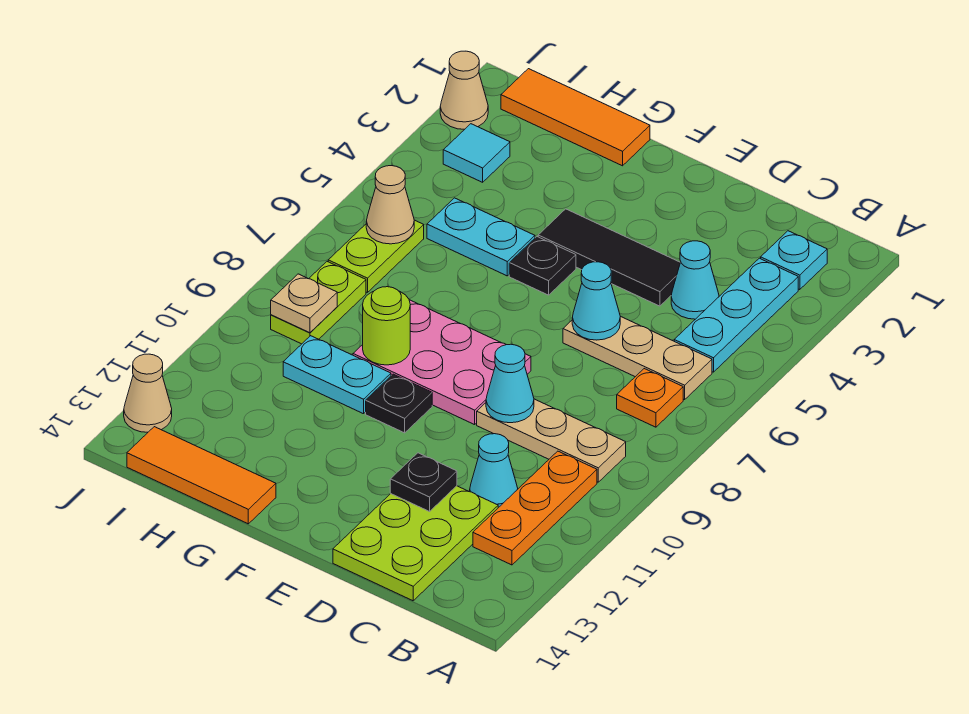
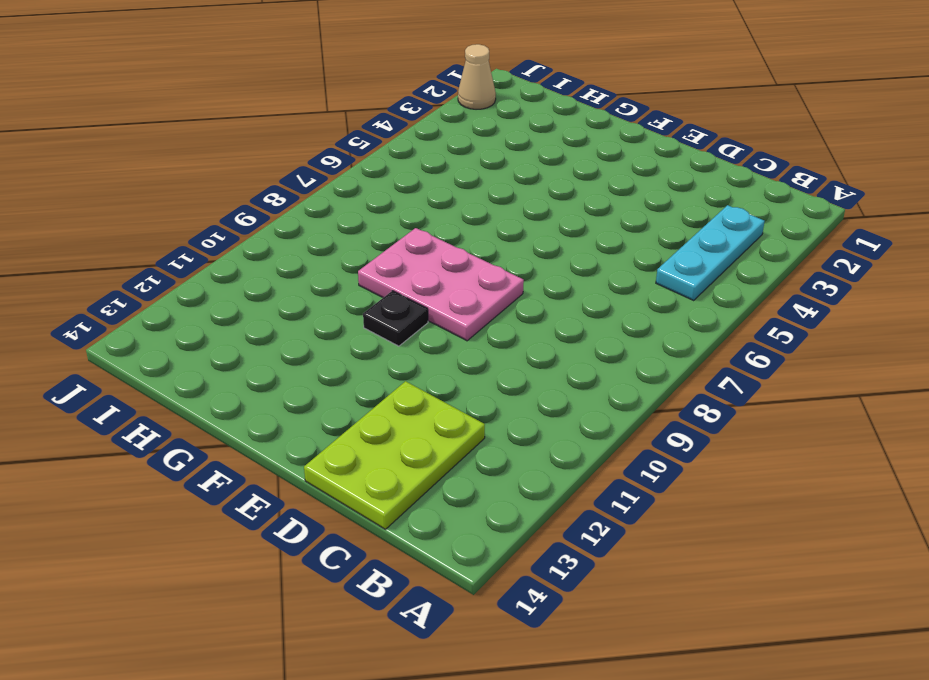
none -> cyan 1x1 plate [761,231,827,290]
none -> tan 1x3 plate [563,316,712,400]
none -> orange 1x1 plate [617,369,683,427]

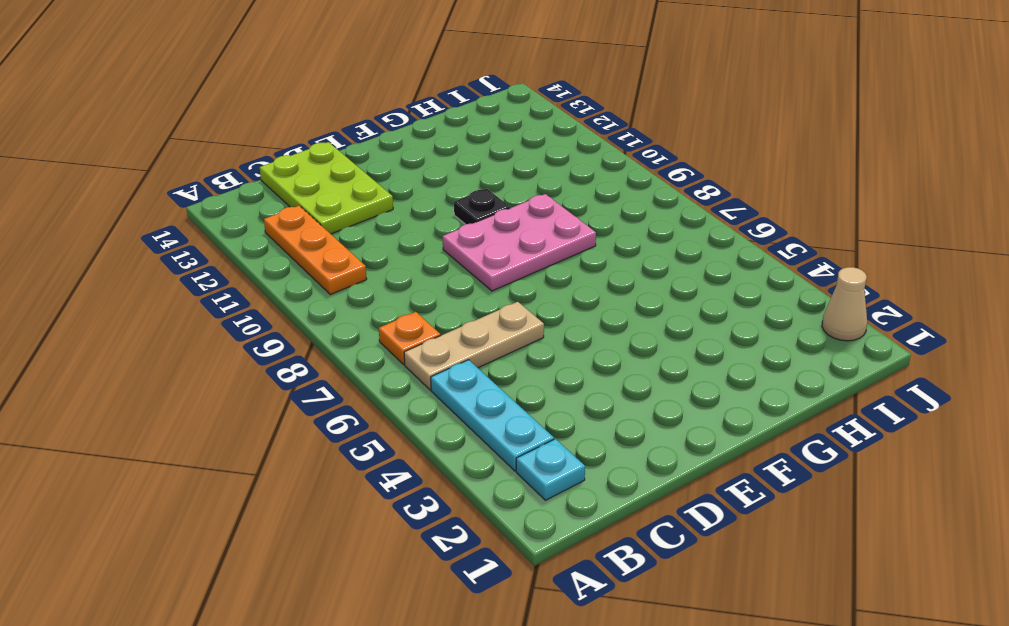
none -> tan 1x3 plate [477,399,626,482]
none -> cyan 1x1 cone [671,241,719,319]
none -> cyan 1x1 cone [470,434,518,508]

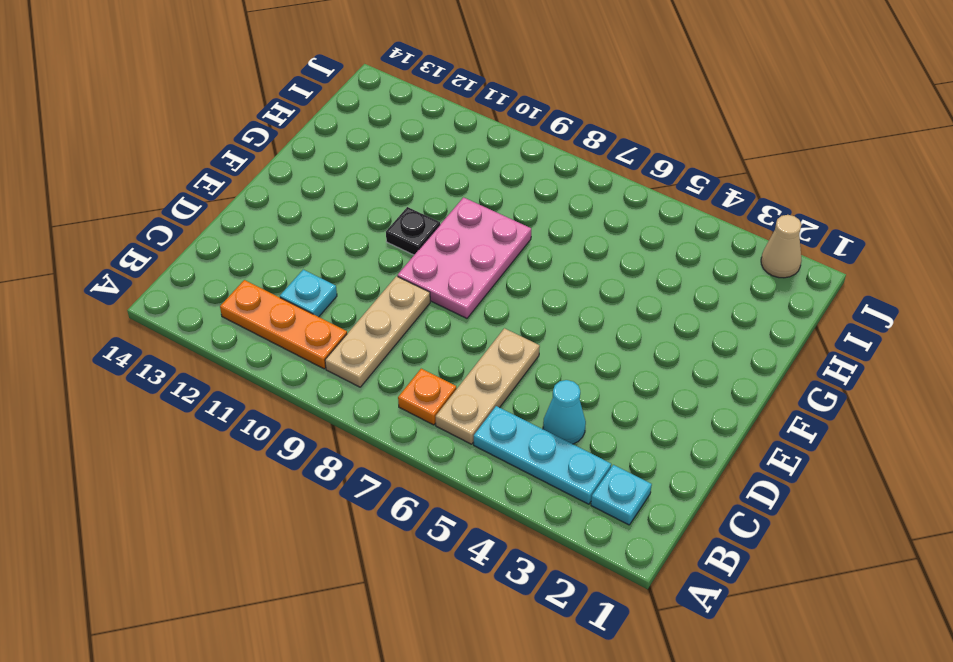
cyan 1x1 plate [280,270,337,317] -> cyan 1x1 cone [470,434,518,508]
none -> lime 2x3 plate [333,486,498,601]
none -> black 1x3 tile [538,209,680,306]
none -> black 1x1 plate [509,237,576,295]

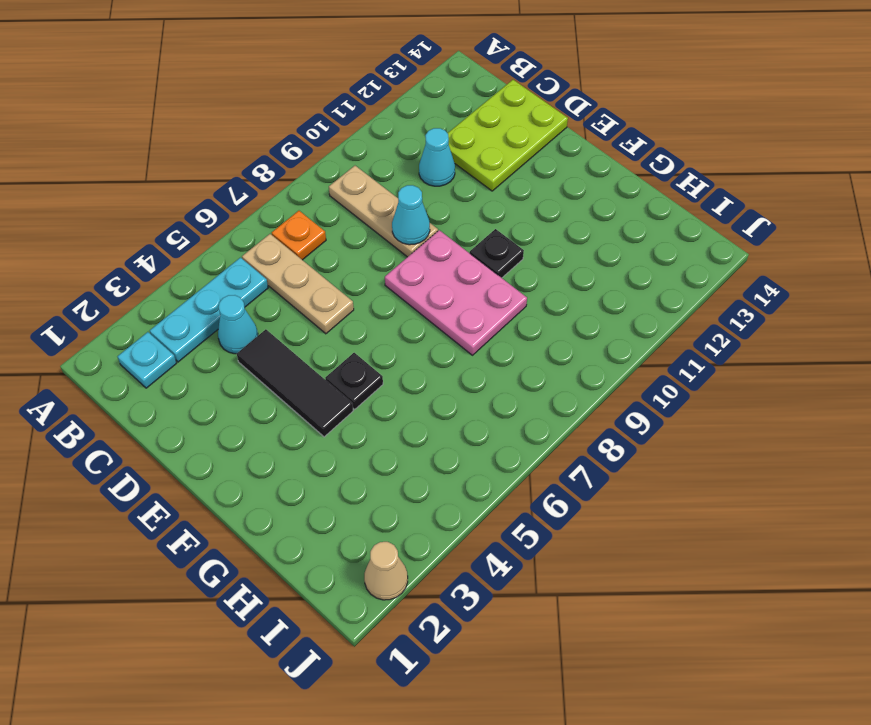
none -> orange 1x3 plate [473,451,597,565]
none -> orange 1x3 tile [501,69,650,166]
none -> cyan 1x2 plate [427,198,535,276]

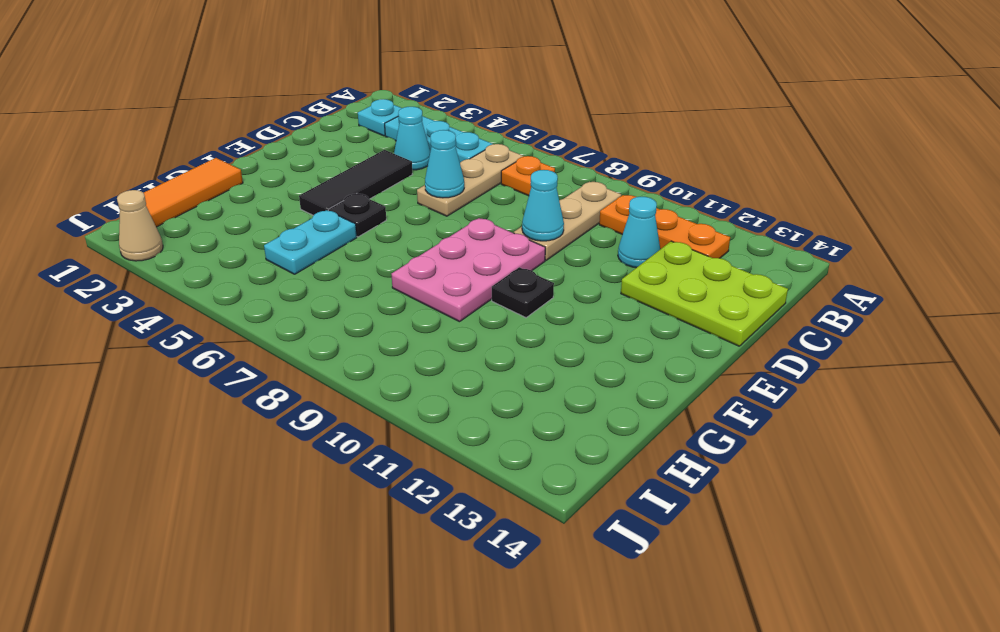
none -> cyan 1x2 plate [283,336,391,414]
none -> orange 1x3 tile [127,427,276,524]
none -> cyan 1x1 tile [443,124,510,182]

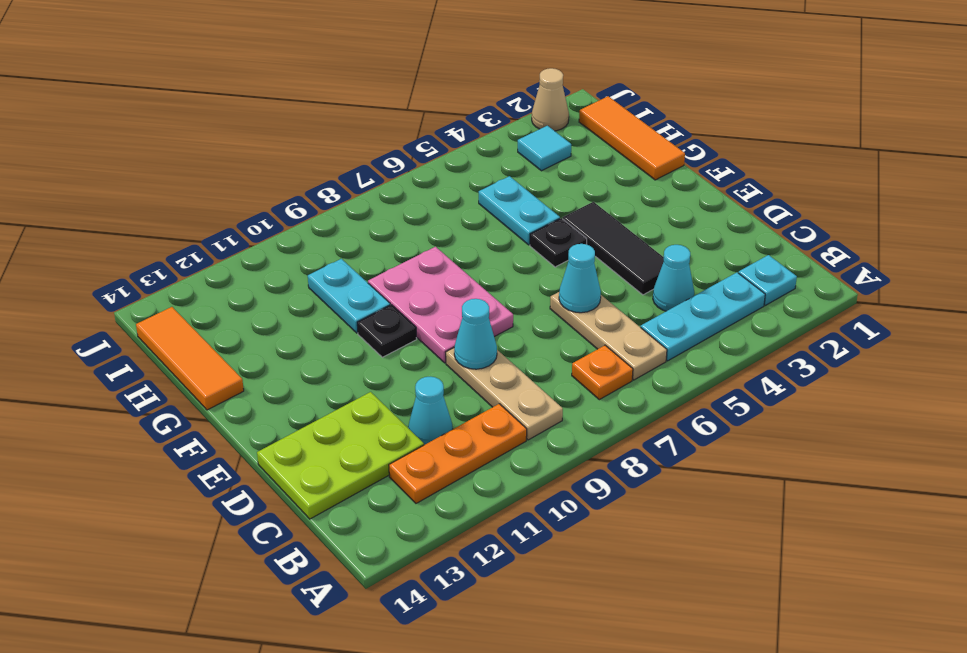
none -> lime 1x2 plate [328,220,424,293]
none -> lime 1x2 plate [271,262,366,344]
none -> tan 1x1 cone [124,354,172,432]

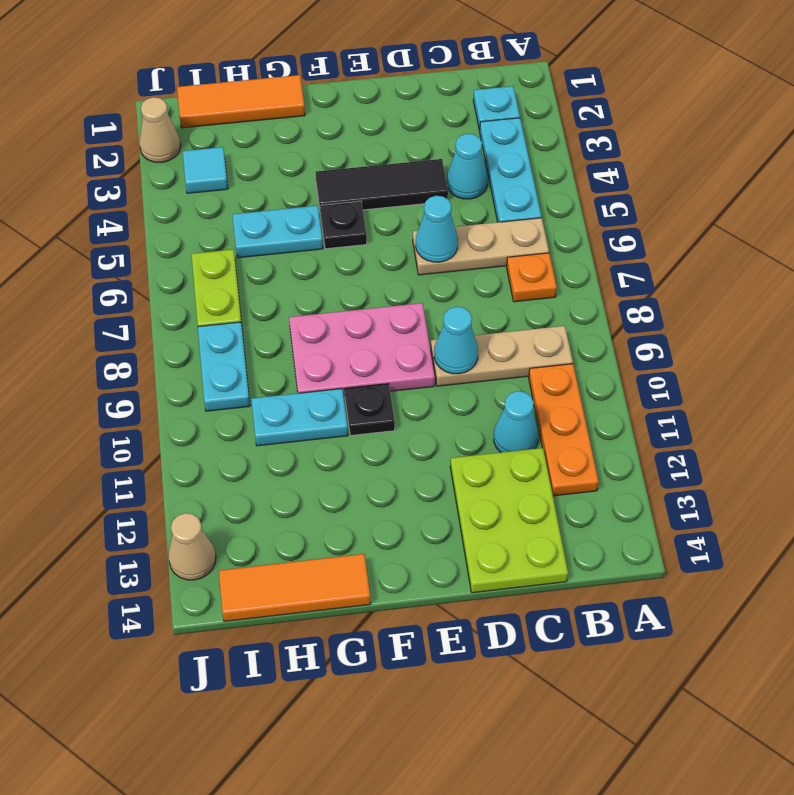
cyan 1x2 plate [198,322,250,411] -> lime 1x2 plate [271,262,366,344]
none -> black 1x1 plate [390,453,457,511]
none -> lime 1x1 round brick [363,287,410,365]
none -> tan 1x1 cone [366,166,414,244]

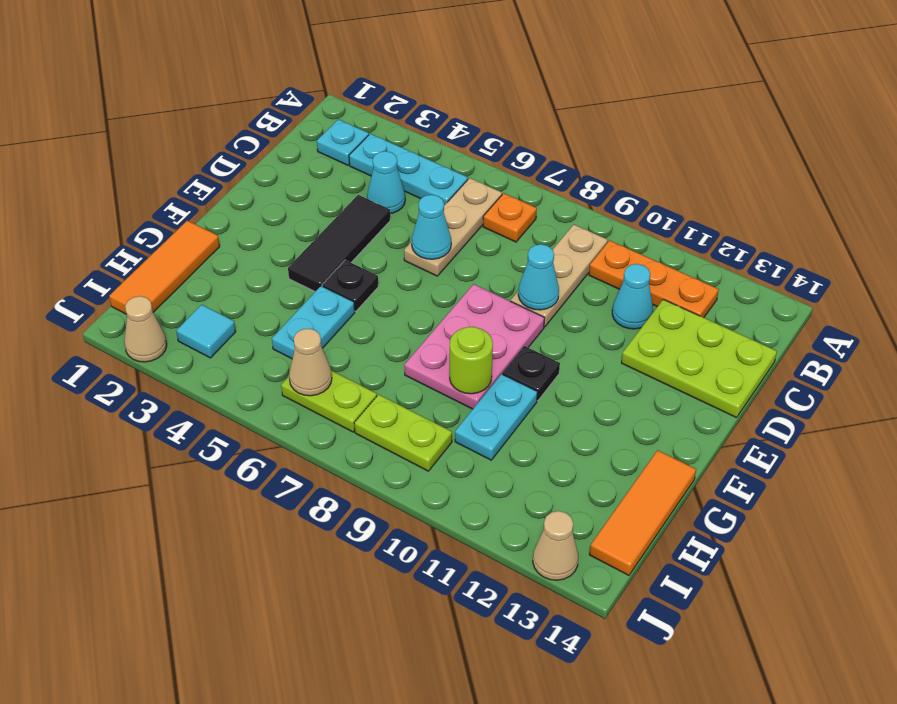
none -> black 1x1 plate [390,453,457,511]
none -> tan 1x1 plate [271,274,337,333]

